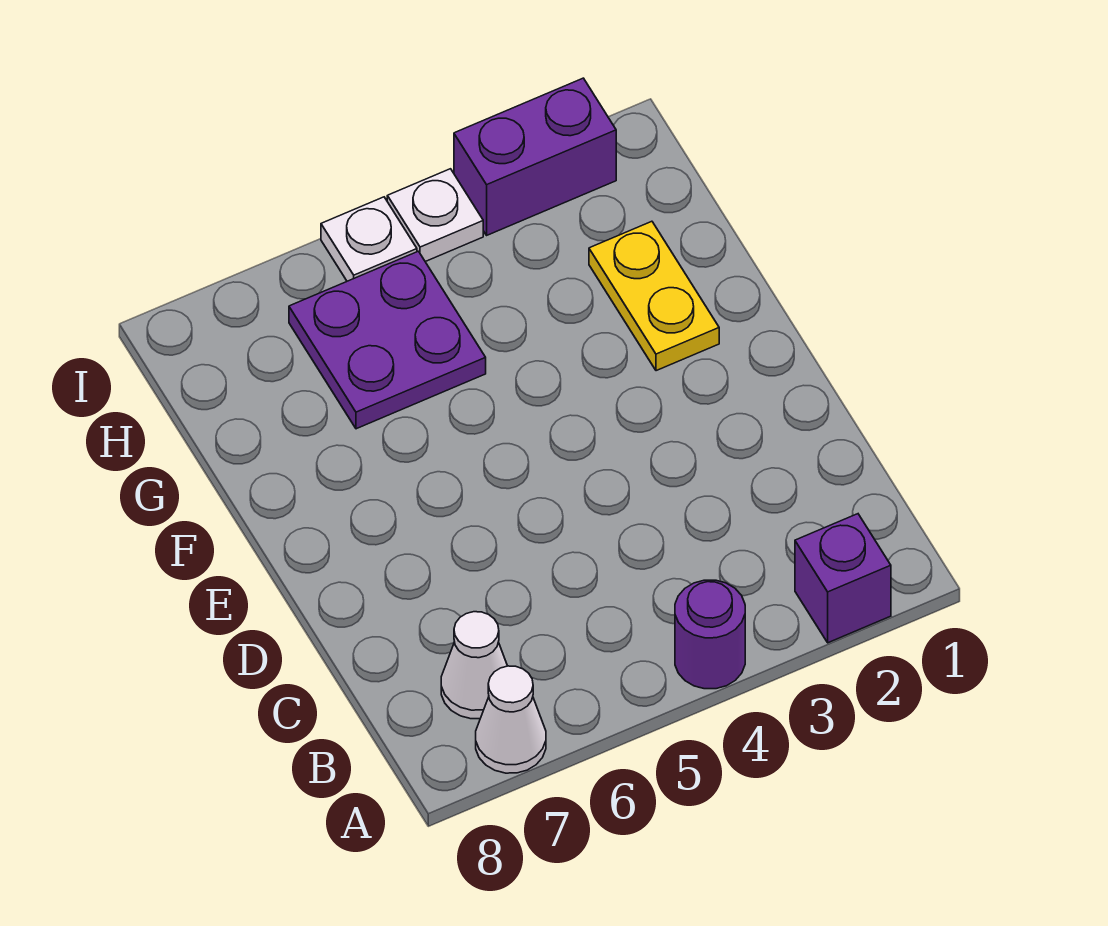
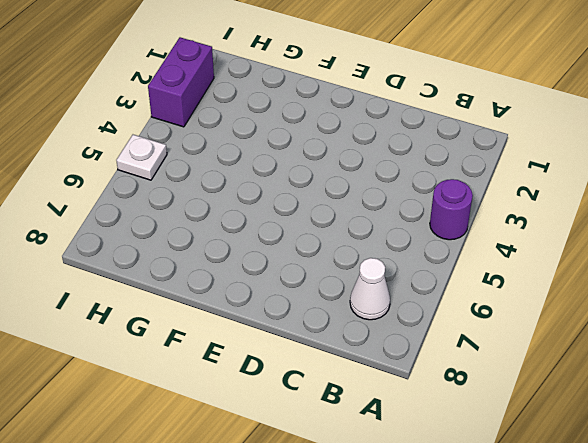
none -> purple 1x1 brick [795,514,891,643]
none -> white 1x1 cone [476,666,546,773]

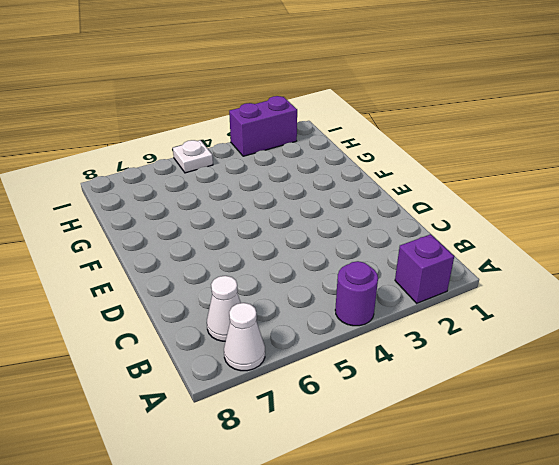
none -> yellow 1x2 plate [589,221,719,371]
none -> purple 2x2 plate [289,251,486,429]

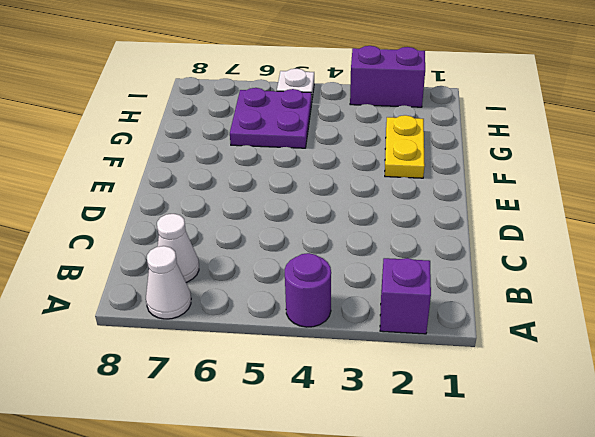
none -> white 1x1 plate [387,169,483,262]

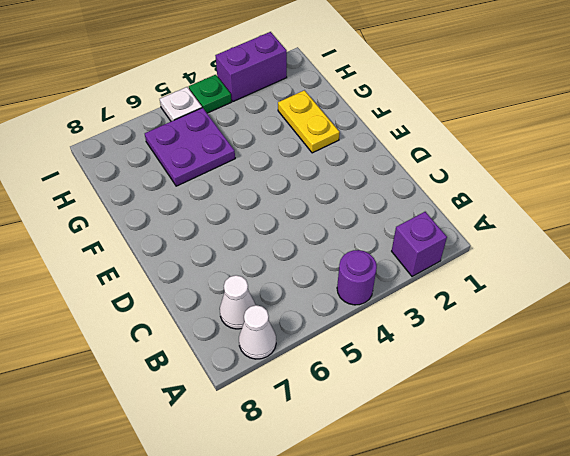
green 1x1 plate [189,75,231,113] -> white 1x1 plate [387,169,483,262]

